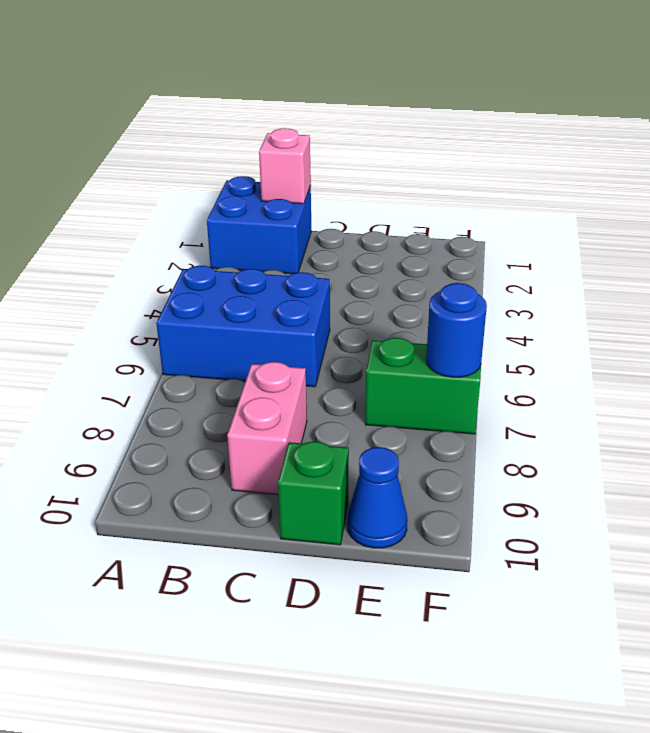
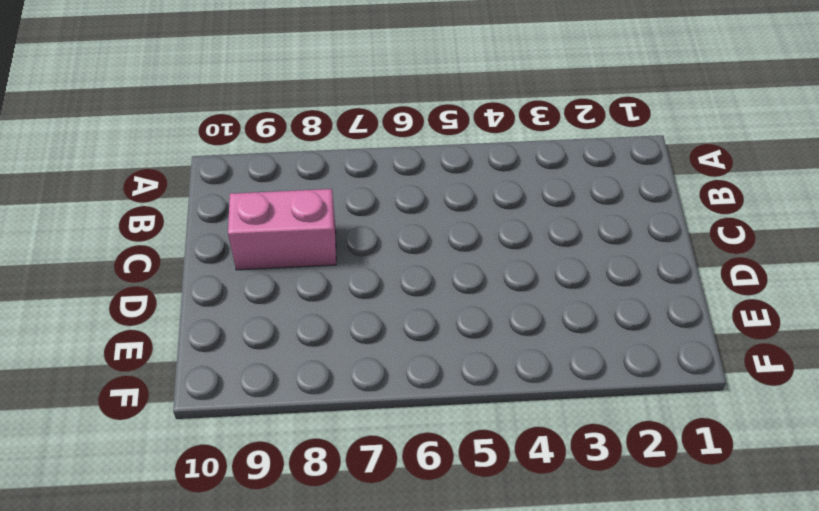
none -> blue 2x2 brick [207,176,311,274]
none -> blue 2x3 brick [156,266,330,387]

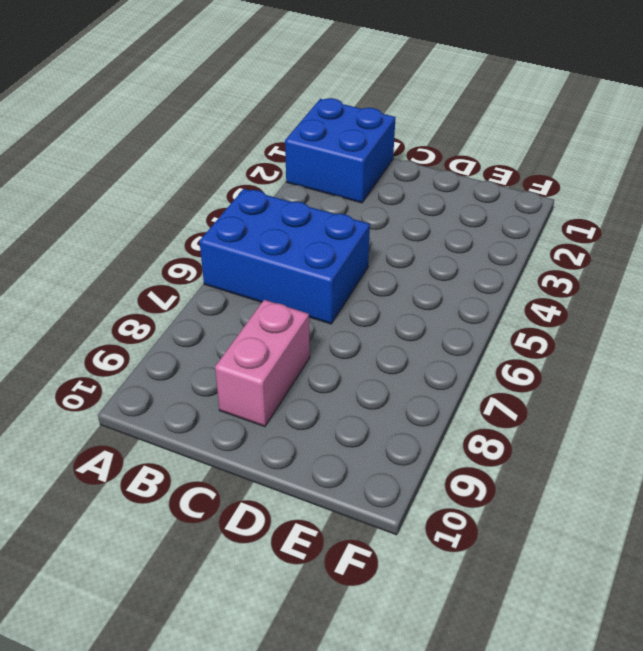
none -> green 1x1 brick [278,442,349,545]
none -> green 1x2 brick [365,338,481,434]

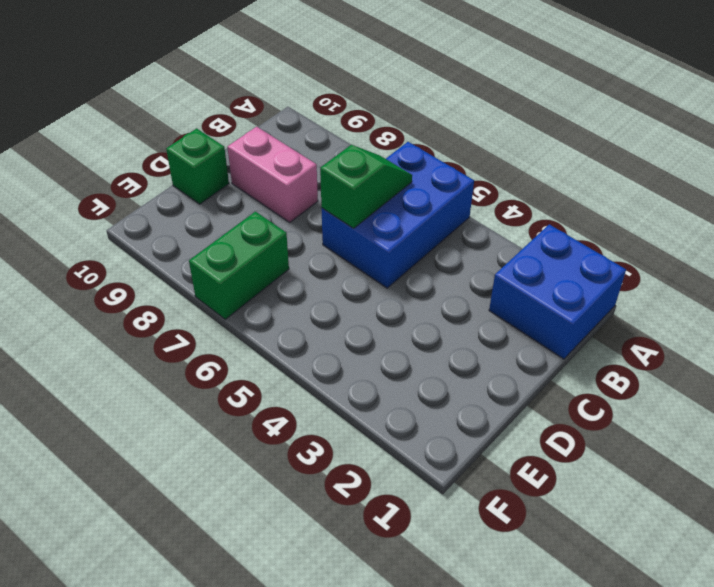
green 1x2 slope [320,145,412,228] -> none
none -> blue 1x1 cone [347,447,408,548]
none -> pink 1x1 brick [259,128,311,204]

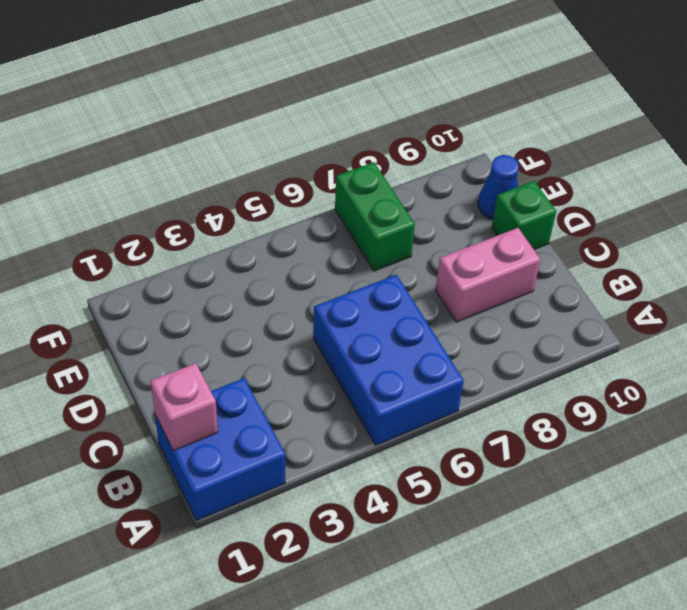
none -> blue 1x1 round brick [426,283,487,377]

